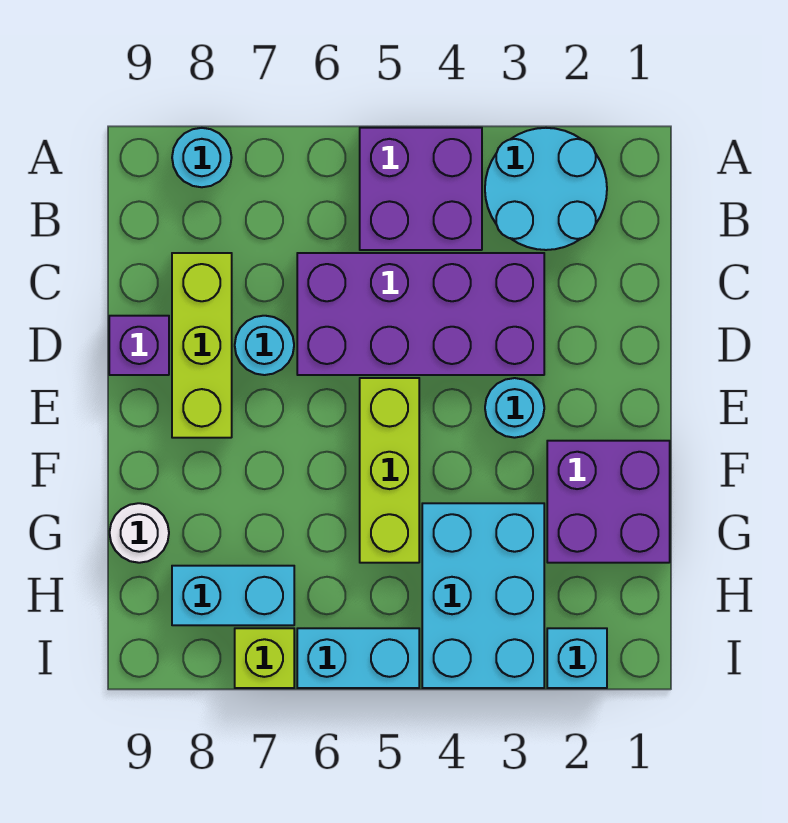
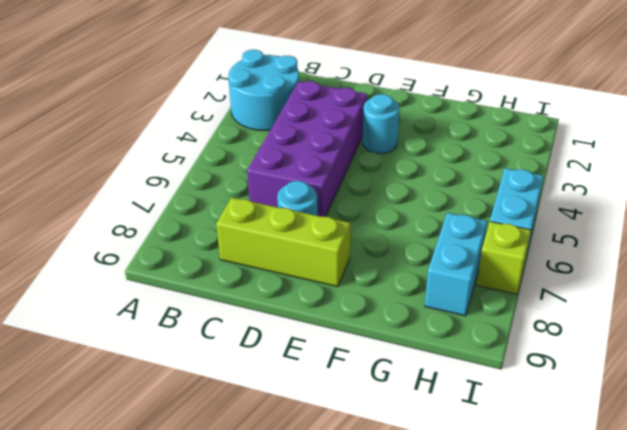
none -> purple 2x2 brick [360,128,482,250]
none -> cyan 1x1 round brick [172,128,232,187]
none -> purple 1x1 brick [109,316,169,375]

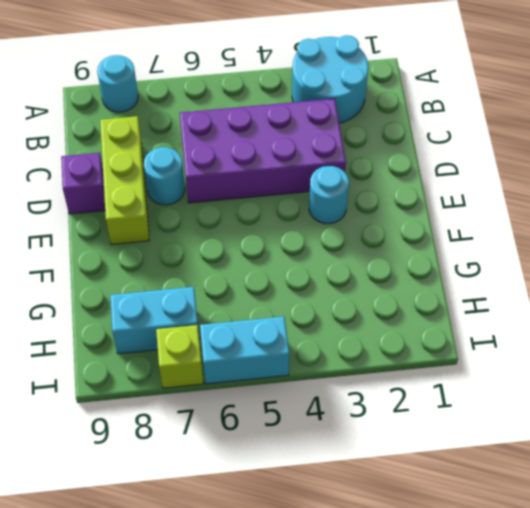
none -> purple 2x2 brick [360,128,482,250]
none -> lime 1x3 brick [360,378,419,563]
none -> purple 2x2 brick [547,441,670,563]

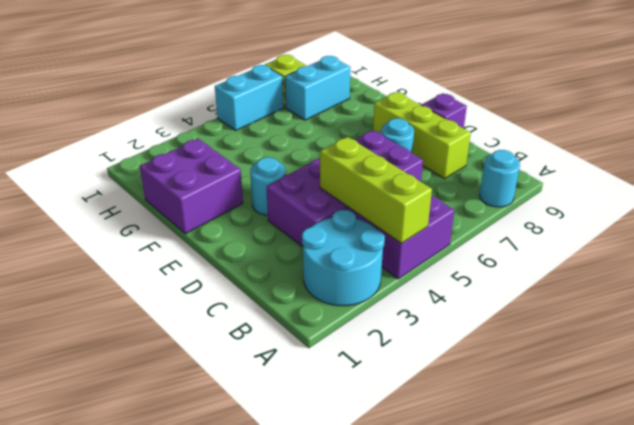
lime 1x3 brick [320,137,432,243] -> lime 1x3 brick moved to [360,378,419,563]
none -> cyan 2x3 brick [422,503,544,688]
none -> white 1x1 round brick [110,503,169,563]
none -> cyan 1x1 brick [547,628,607,688]

